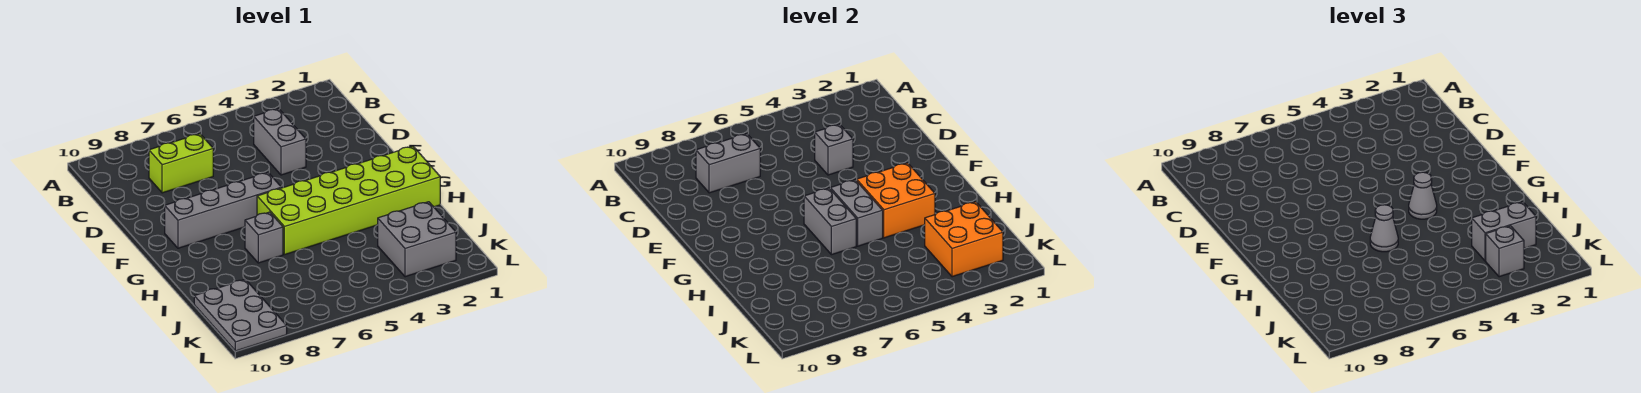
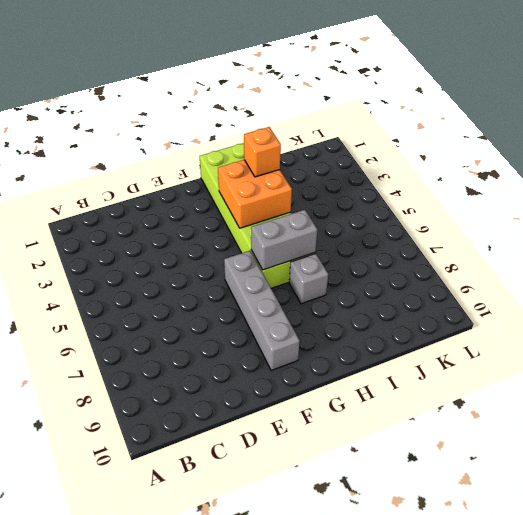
orange 1x1 brick [244,127,281,177] -> none
none -> grey 1x2 brick [254,108,306,175]
none -> lime 1x2 brick [149,134,213,193]
none -> grey 2x2 brick [378,202,456,277]

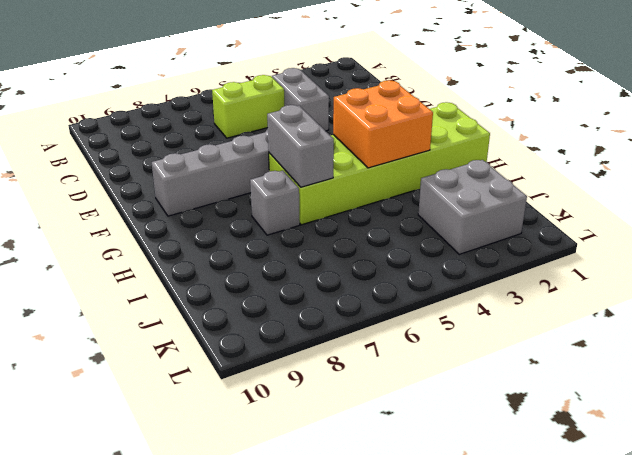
lime 1x2 brick [212,75,284,138] -> lime 1x2 brick moved to [149,134,213,193]
none -> grey 2x3 plate [194,279,287,351]
none -> grey 1x2 brick [696,134,760,193]
none -> grey 1x1 brick [815,124,853,175]

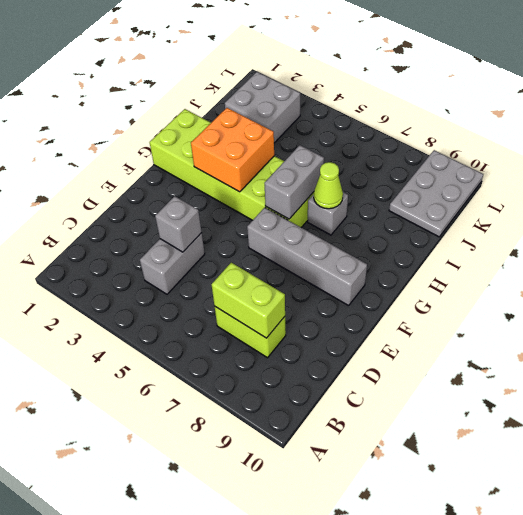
lime 1x2 brick [212,263,285,338] -> grey 1x2 brick [696,134,760,193]
lime 1x1 cone [314,162,343,209] -> none
none -> grey 1x2 brick [830,180,883,246]
none -> orange 2x2 brick [925,202,1003,277]
none -> grey 1x1 cone [1409,172,1437,219]

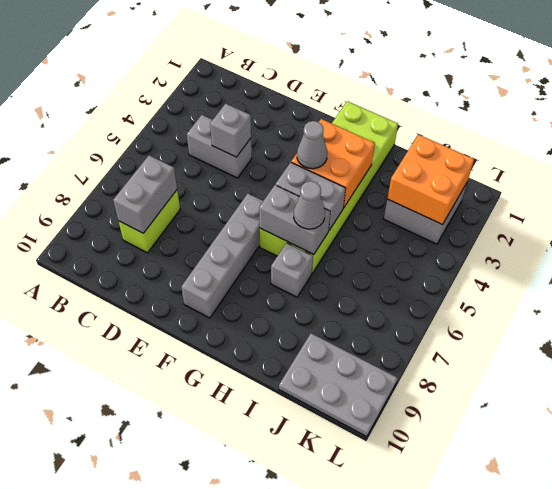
none -> grey 1x2 brick [1472,202,1536,261]
none -> grey 1x1 brick [1486,226,1524,277]

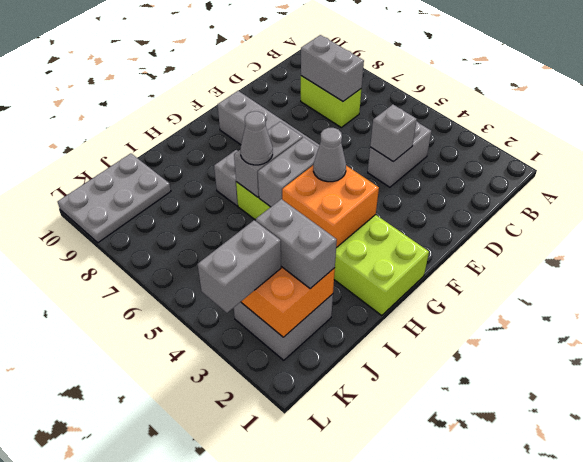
grey 1x2 brick [198,220,281,313] -> grey 1x1 brick [1486,226,1524,277]

